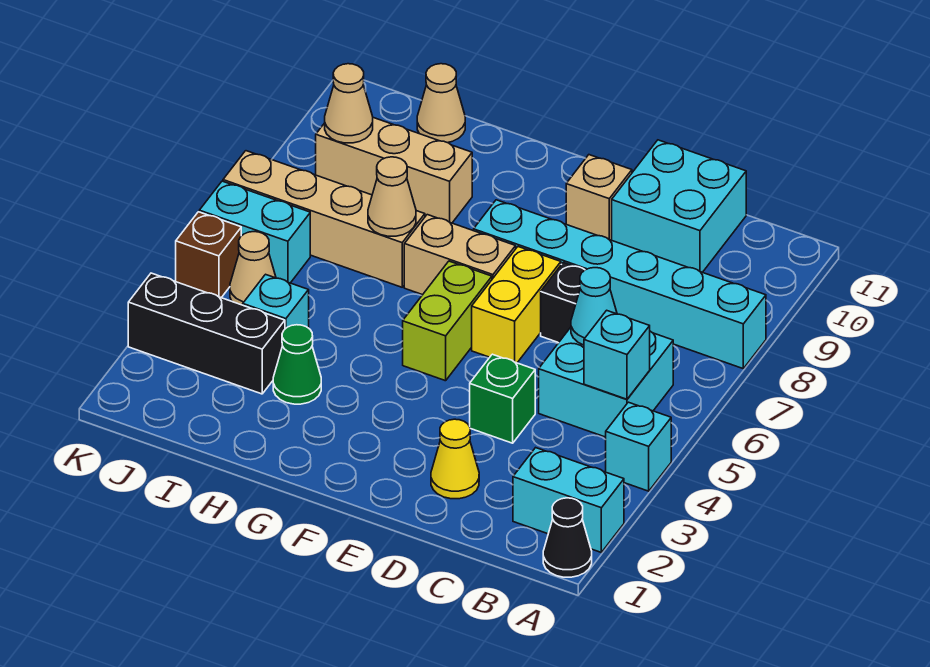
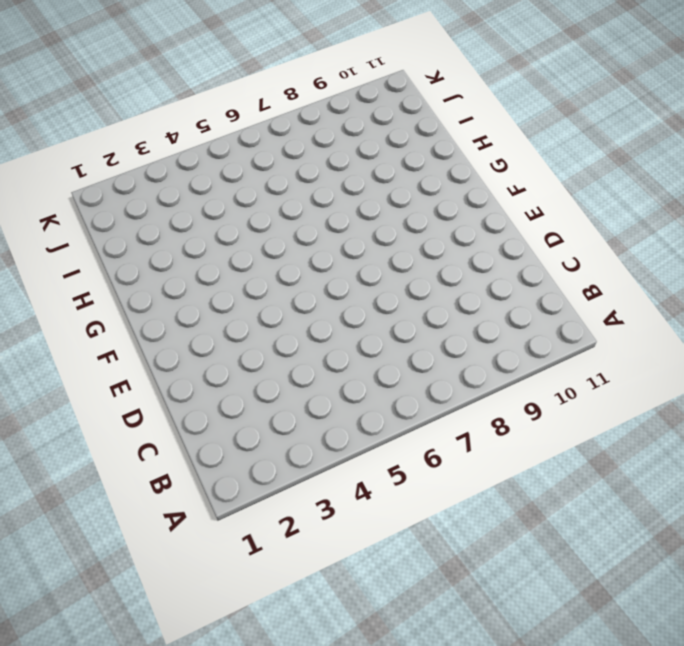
none -> black 1x1 cone [543,498,592,577]
none -> cyan 1x2 brick [513,448,624,552]
none -> cyan 1x1 brick [606,402,671,491]

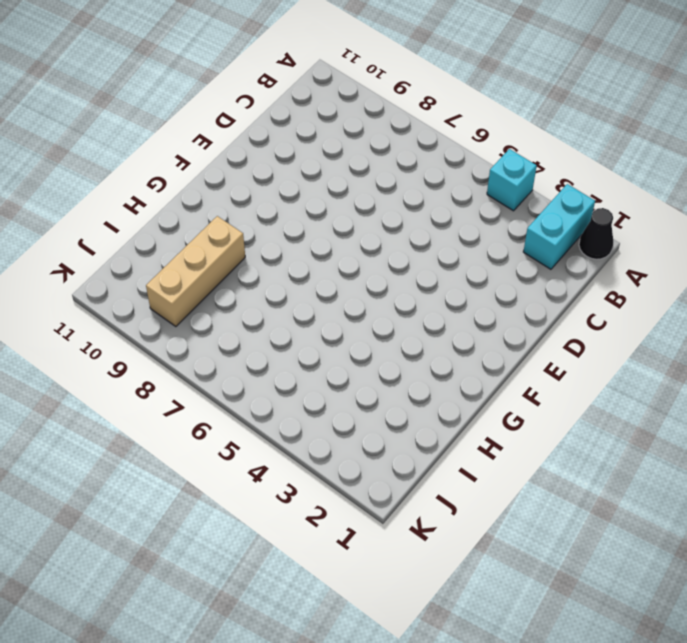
none -> cyan 1x6 brick [474,200,766,368]
none -> cyan 2x2 brick [539,327,673,437]
none -> cyan 2x2 brick [612,140,746,272]

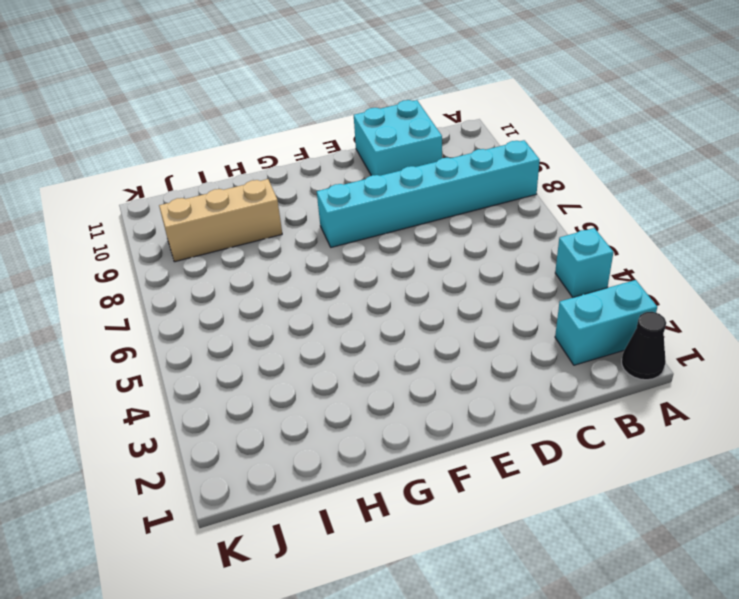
none -> cyan 2x2 brick [539,327,673,437]
none -> yellow 1x1 cone [431,419,479,499]
none -> green 1x1 brick [470,354,535,443]

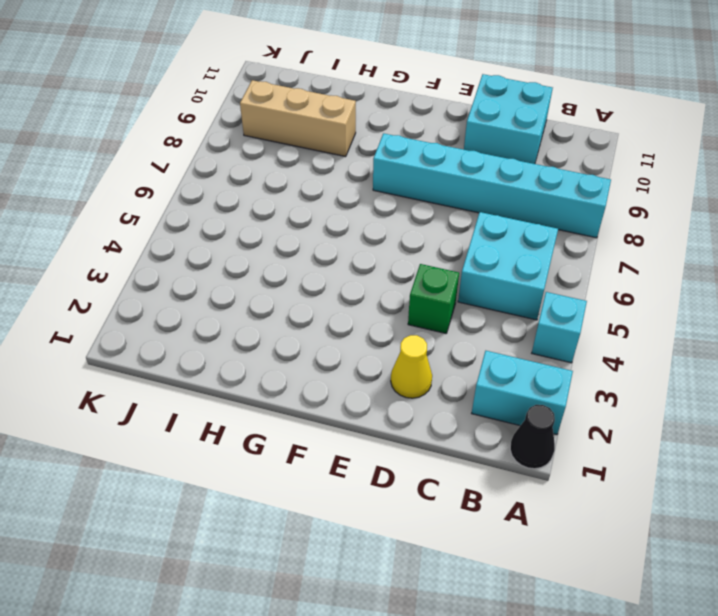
none -> black 1x1 brick [541,262,584,343]
none -> yellow 1x2 brick [472,247,561,363]
none -> tan 1x1 brick [566,155,632,240]

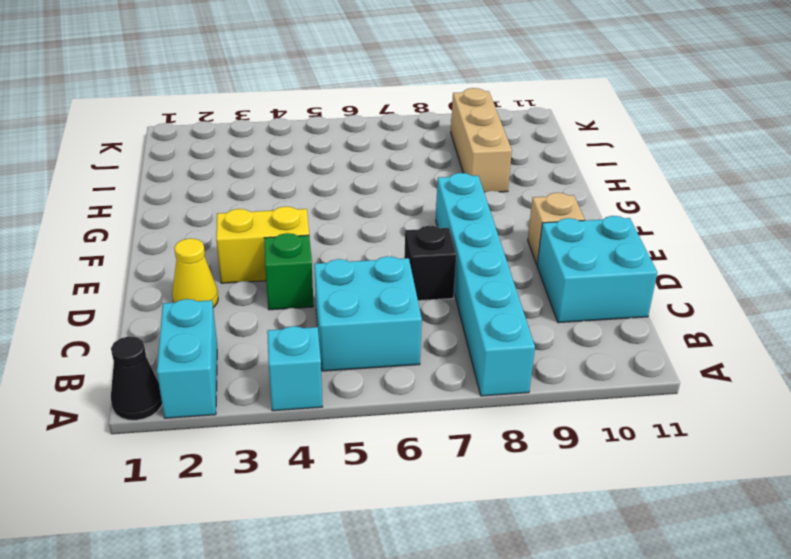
yellow 1x2 brick [216,206,309,283] -> yellow 1x2 brick moved to [472,247,561,363]
none -> lime 1x2 brick [403,261,492,381]
none -> tan 1x2 brick [404,215,516,295]
none -> green 1x1 cone [273,325,321,404]

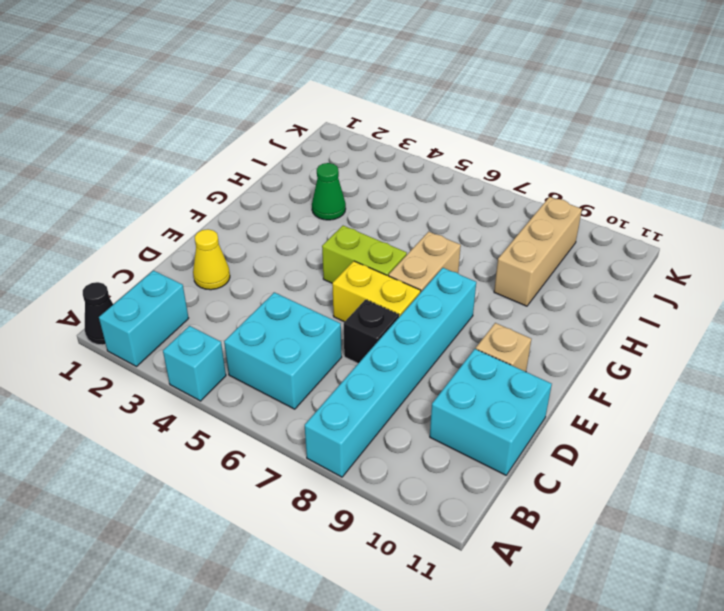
none -> green 1x1 brick [470,354,535,443]
none -> tan 1x4 brick [223,151,425,287]
none -> black 1x3 brick [128,273,285,394]

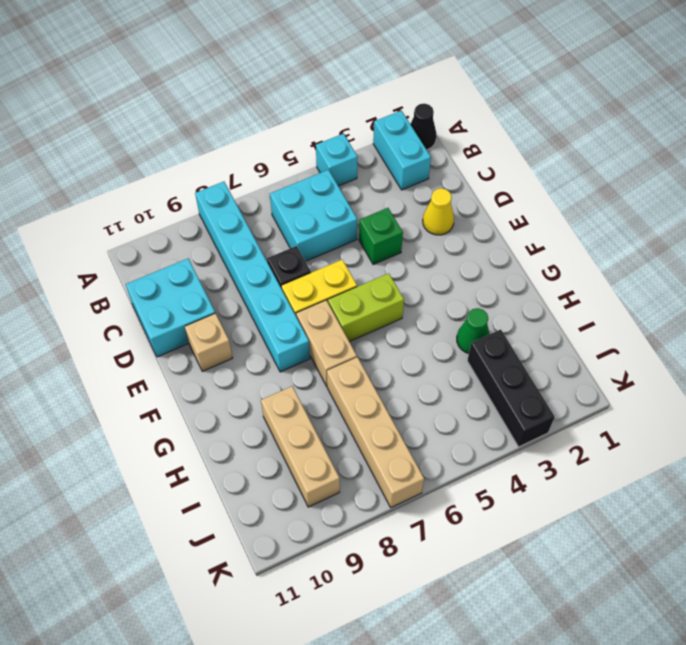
none -> cyan 1x1 brick [243,274,309,329]
none -> tan 1x1 cone [417,64,465,143]
none -> tan 1x1 cone [230,232,276,305]

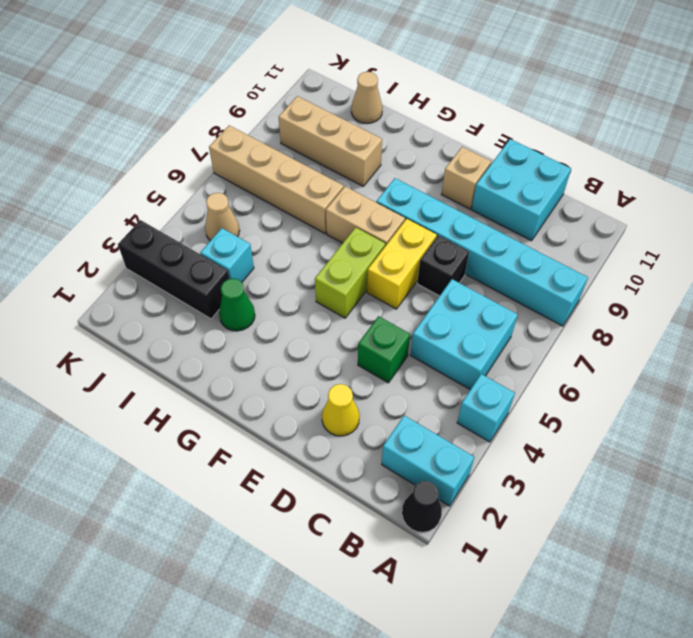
none -> cyan 1x2 brick [199,181,310,283]
none -> brown 1x1 brick [176,212,241,298]
none -> cyan 1x1 brick [584,310,650,399]

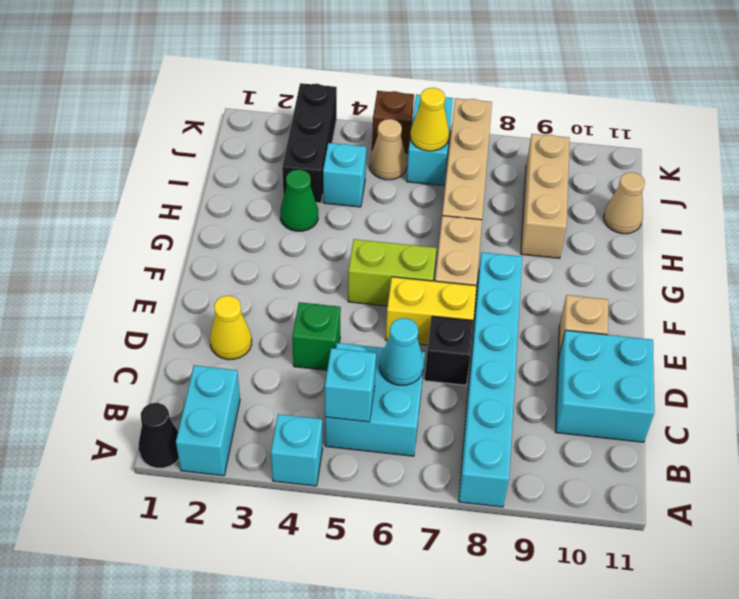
yellow 1x1 cone [411,88,449,151] -> none
none -> tan 1x1 cone [368,157,416,236]
none -> tan 1x1 cone [325,64,373,143]

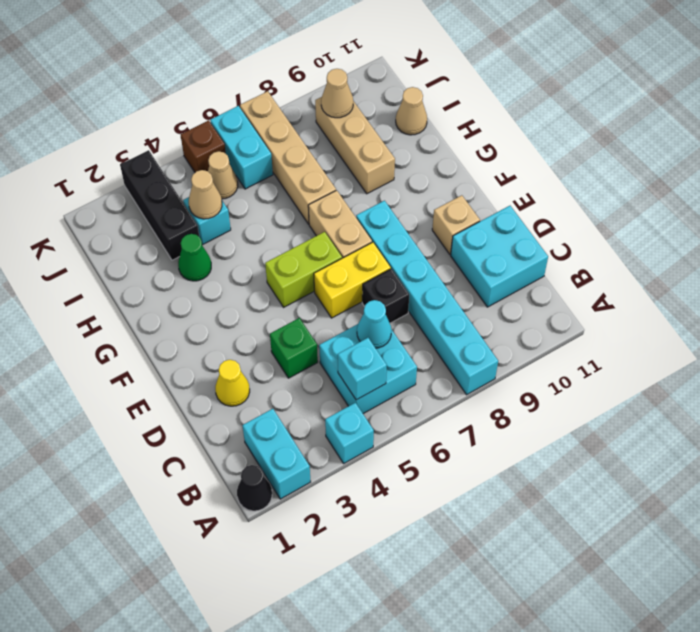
tan 1x1 cone [189,170,222,219] -> tan 1x1 cone moved to [368,157,416,236]

